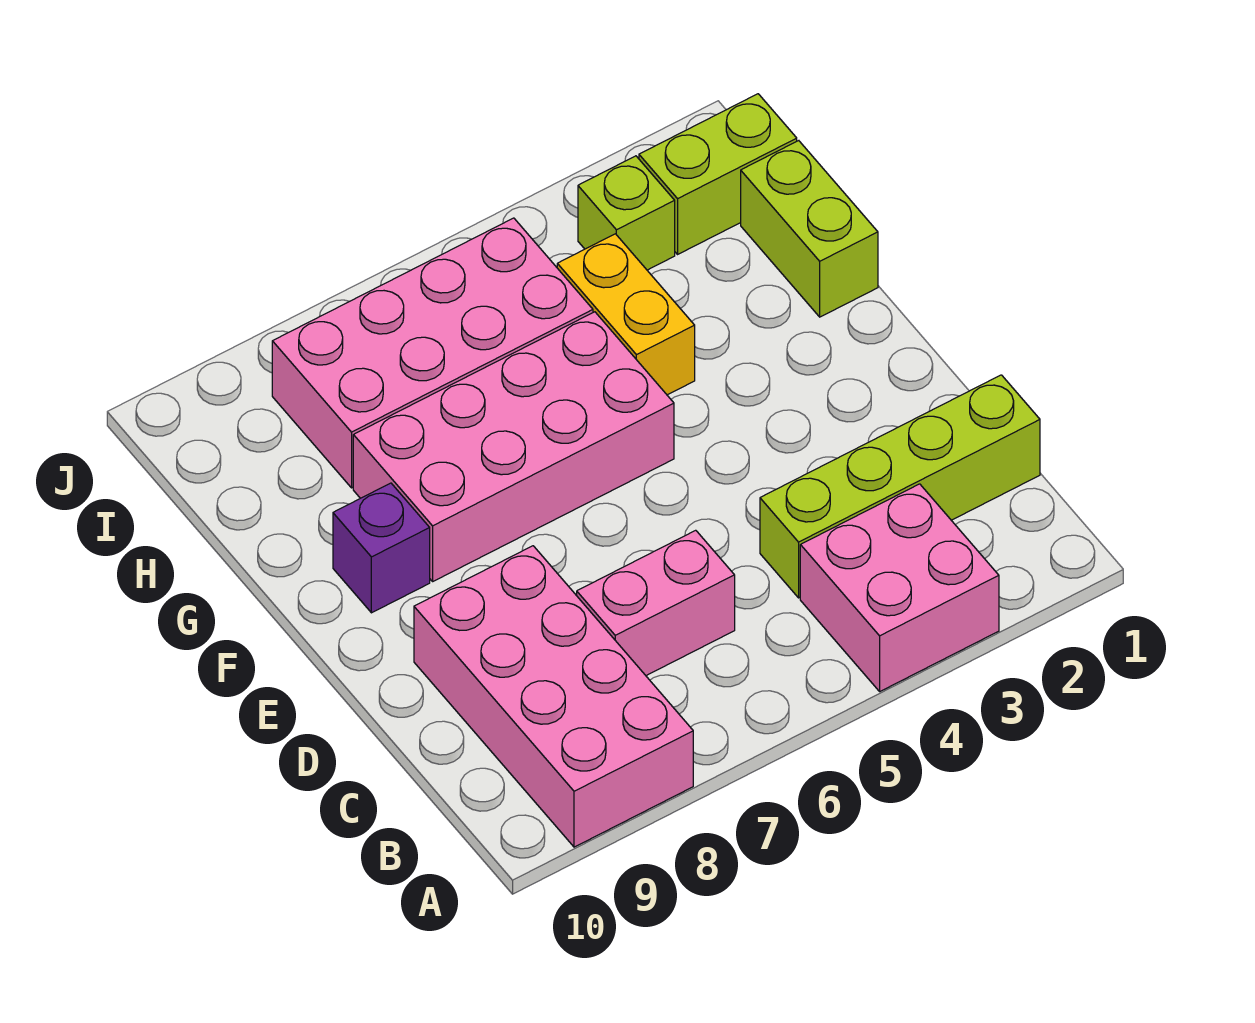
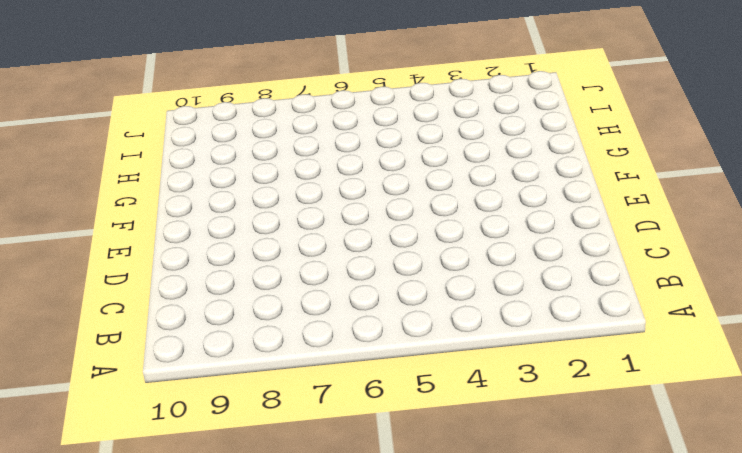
none -> pink 2x2 brick [800,484,999,691]
none -> pink 2x4 brick [414,546,693,847]

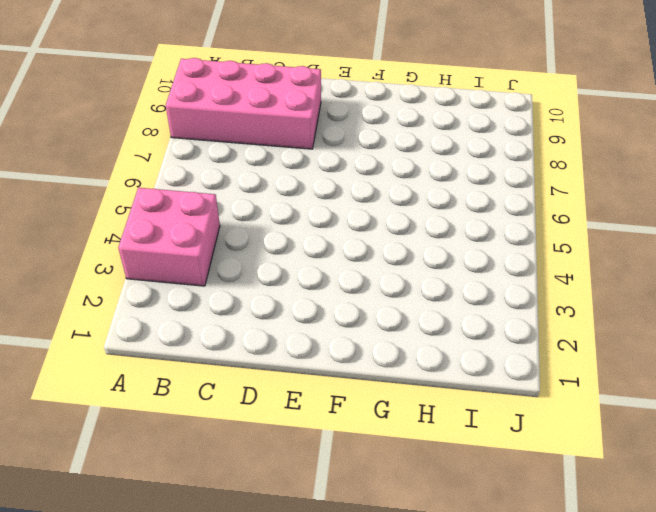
none -> lime 1x4 brick [760,375,1040,598]
none -> pink 1x2 brick [577,530,735,676]

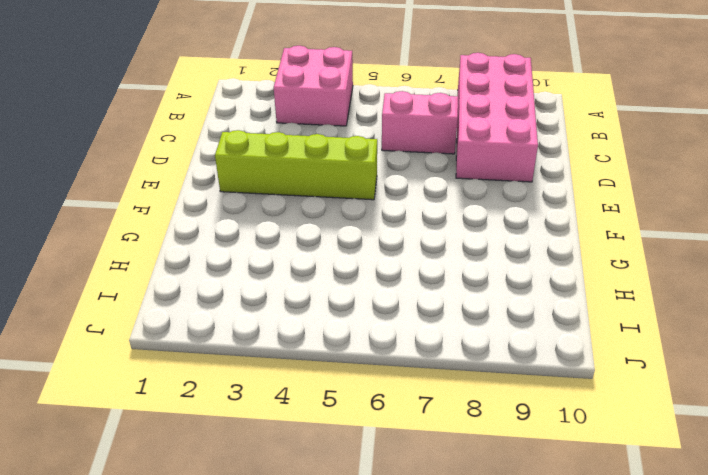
lime 1x4 brick [215,130,377,200] -> lime 1x4 brick moved to [760,375,1040,598]
none -> pink 2x4 brick [353,312,674,581]
none -> purple 1x1 brick [333,483,430,613]

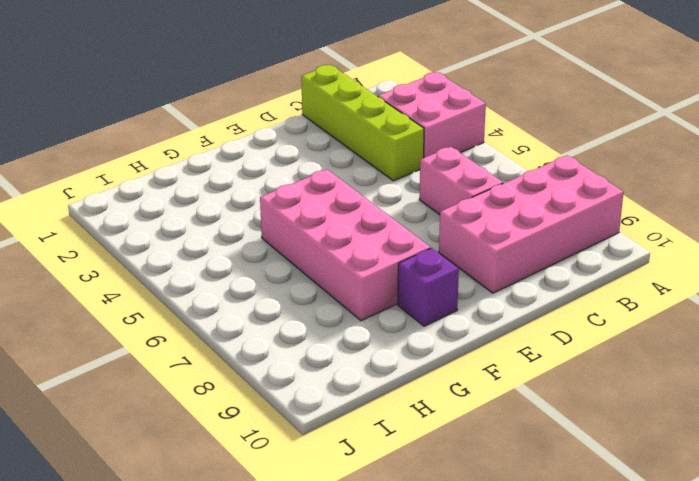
none -> lime 1x2 brick [741,141,878,317]
none -> yellow 1x2 brick [557,234,695,395]

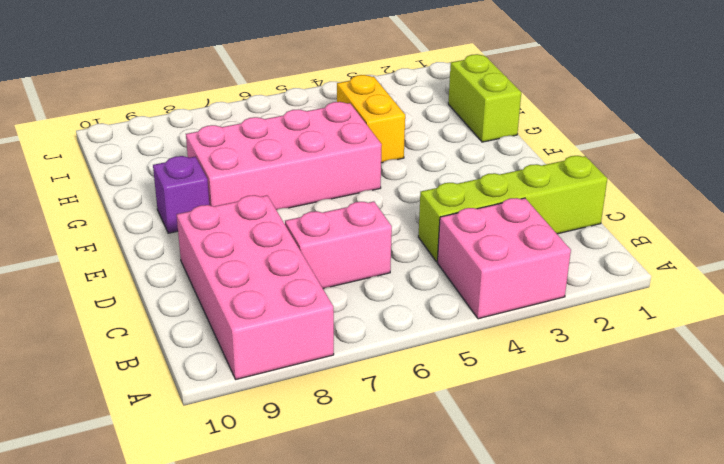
none -> pink 2x4 brick [272,218,593,488]
none -> lime 1x2 brick [639,94,797,254]

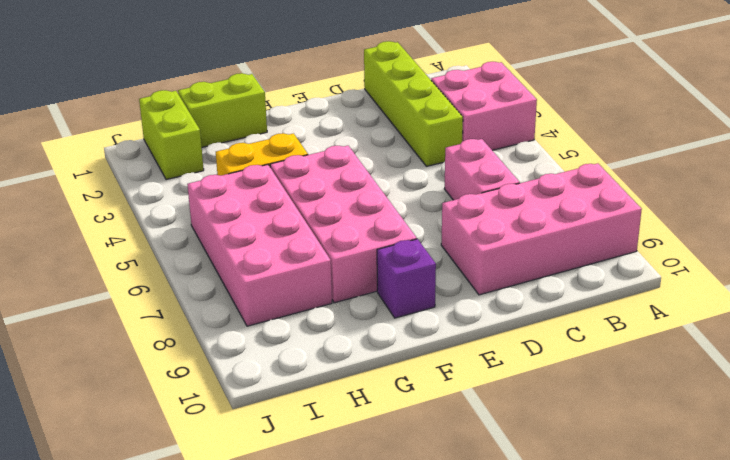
none -> lime 1x1 brick [578,156,675,270]

